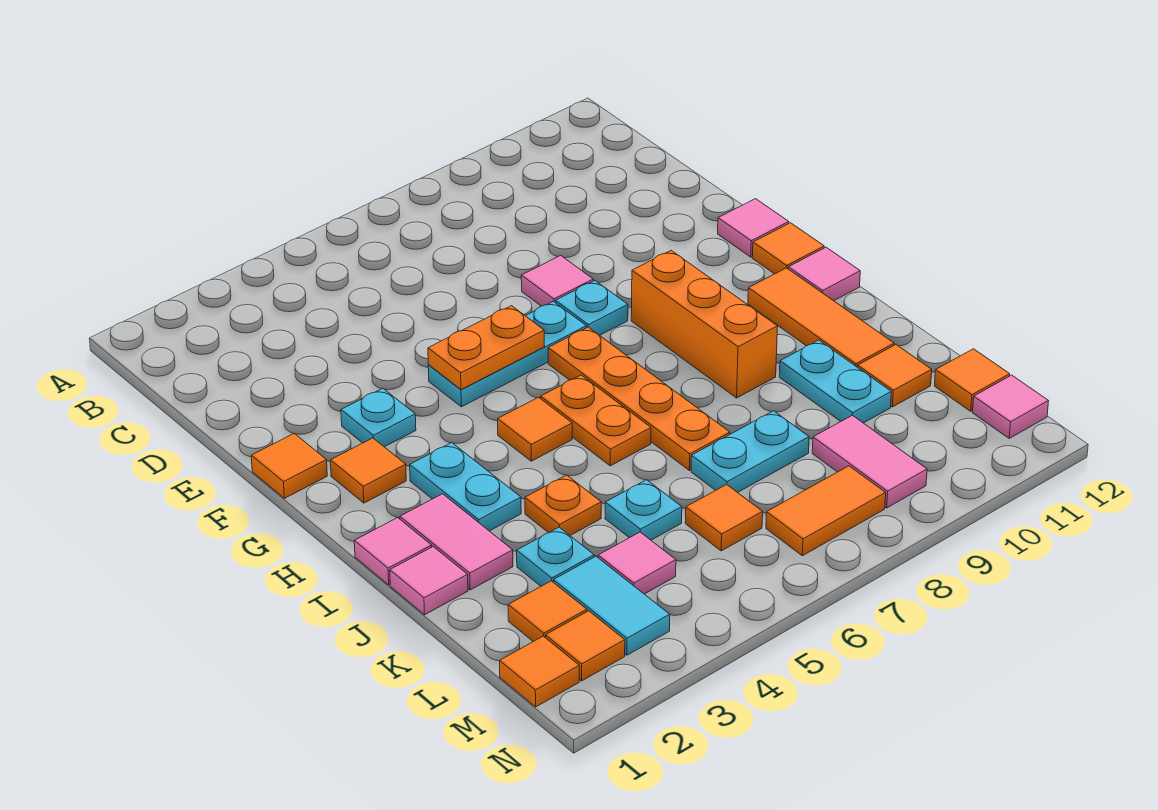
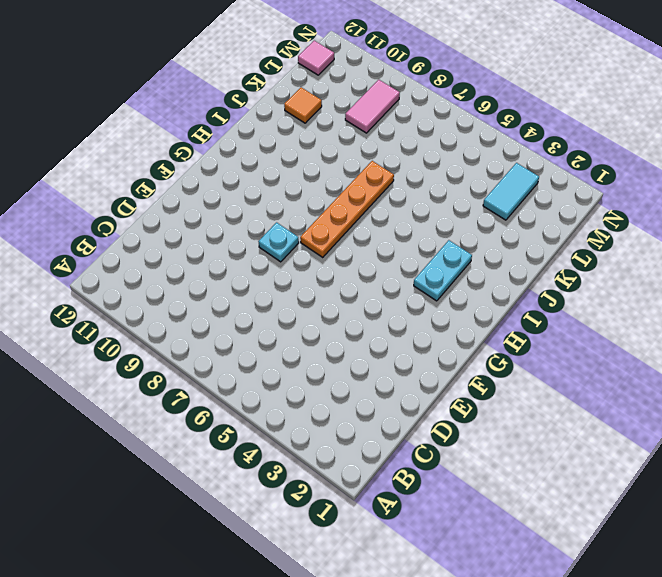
none -> pink 1x1 tile [521,255,593,306]
none -> orange 1x1 tile [251,434,327,498]
none -> cyan 1x1 plate [341,388,416,447]
none -> cyan 1x3 plate [428,302,586,407]

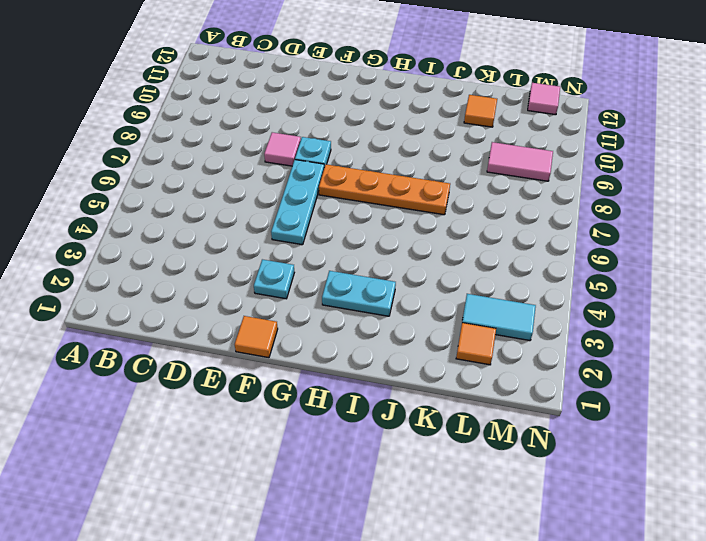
none -> pink 1x1 tile [718,199,789,257]
none -> orange 1x1 tile [330,438,406,503]
none -> orange 1x3 brick [631,250,778,398]
none -> orange 1x1 tile [752,223,824,274]

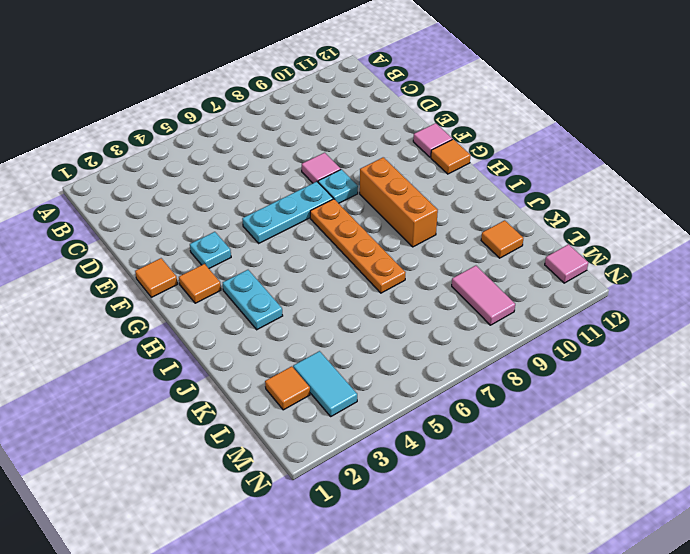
none -> orange 1x1 tile [498,397,572,461]
none -> orange 1x2 plate [540,375,651,466]
none -> orange 1x3 tile [748,268,894,367]
none -> pink 1x1 tile [788,247,860,301]

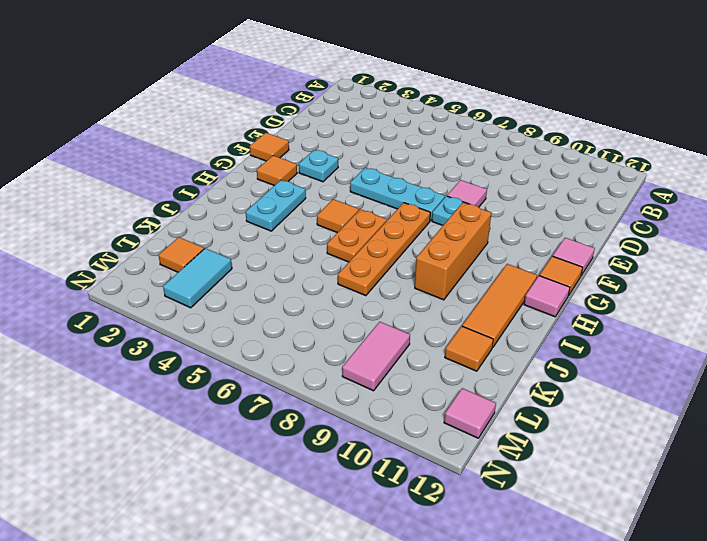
none -> pink 1x1 tile [354,518,432,585]
none -> pink 1x2 tile [400,494,513,590]
none -> pink 1x1 tile [390,547,468,615]
none -> orange 1x1 plate [525,475,601,535]

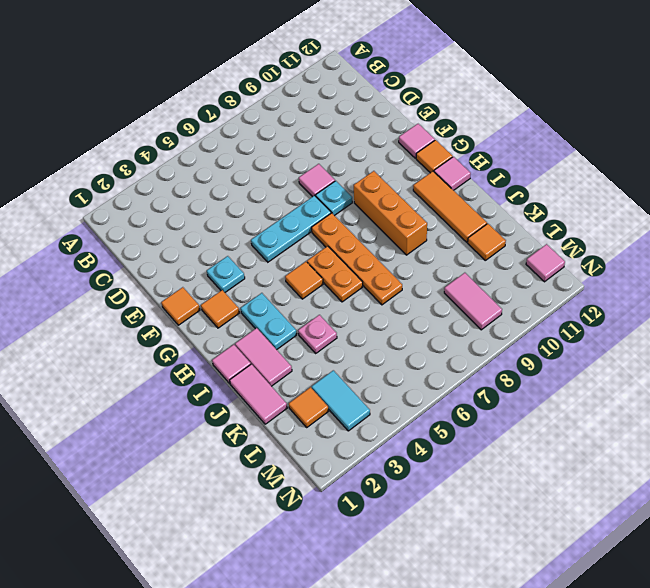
pink 1x2 tile [230,364,287,424] -> pink 1x1 tile [390,547,468,615]
pink 1x1 plate [298,315,337,353] -> orange 1x1 plate [525,475,601,535]
none -> cyan 1x2 plate [779,340,891,423]
none -> cyan 1x1 plate [517,527,594,586]
none -> cyan 1x1 plate [605,480,682,540]
none -> cyan 1x2 plate [691,411,809,493]

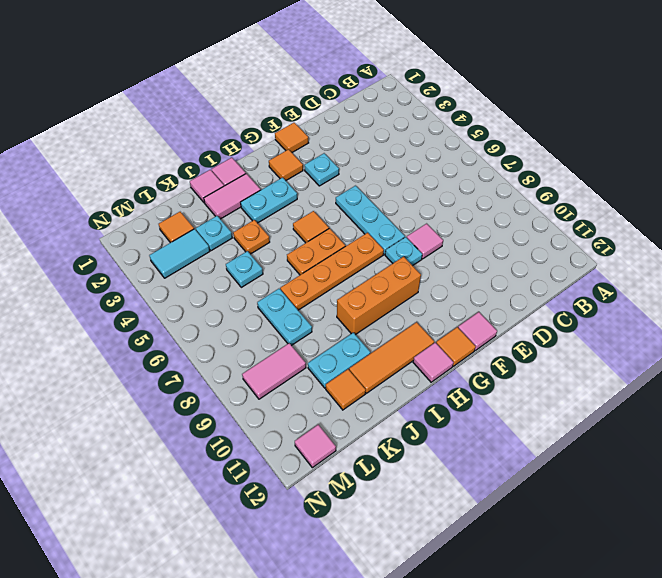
none -> pink 1x1 tile [598,532,676,594]
none -> orange 1x1 tile [685,484,763,551]
none -> orange 1x1 tile [934,349,1010,411]
none -> orange 1x1 tile [500,636,579,707]

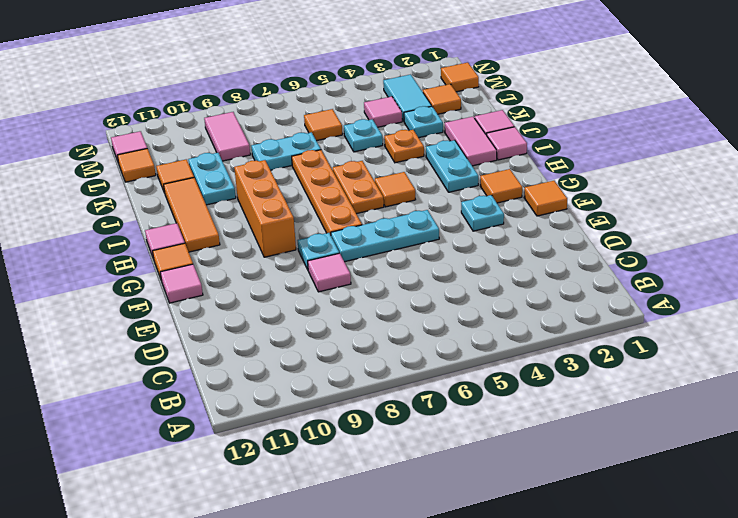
none -> orange 1x1 tile [546,611,625,681]
none -> orange 1x2 tile [766,466,886,556]
none -> orange 1x2 plate [428,306,545,390]

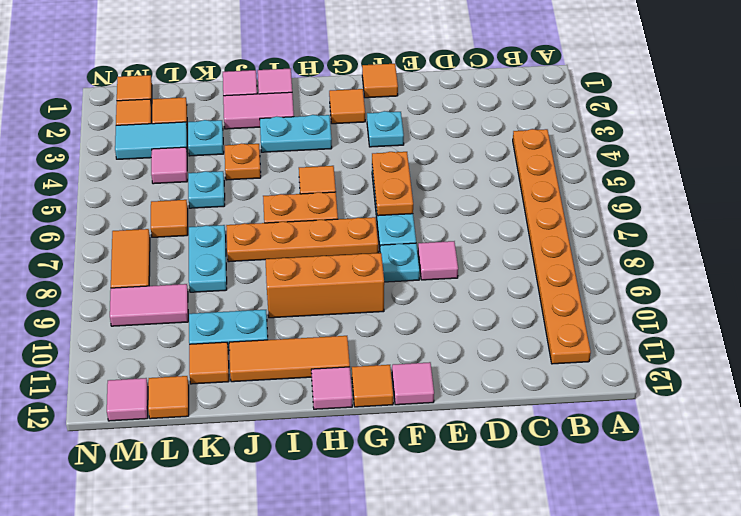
orange 1x8 plate [513,129,591,364] -> none

